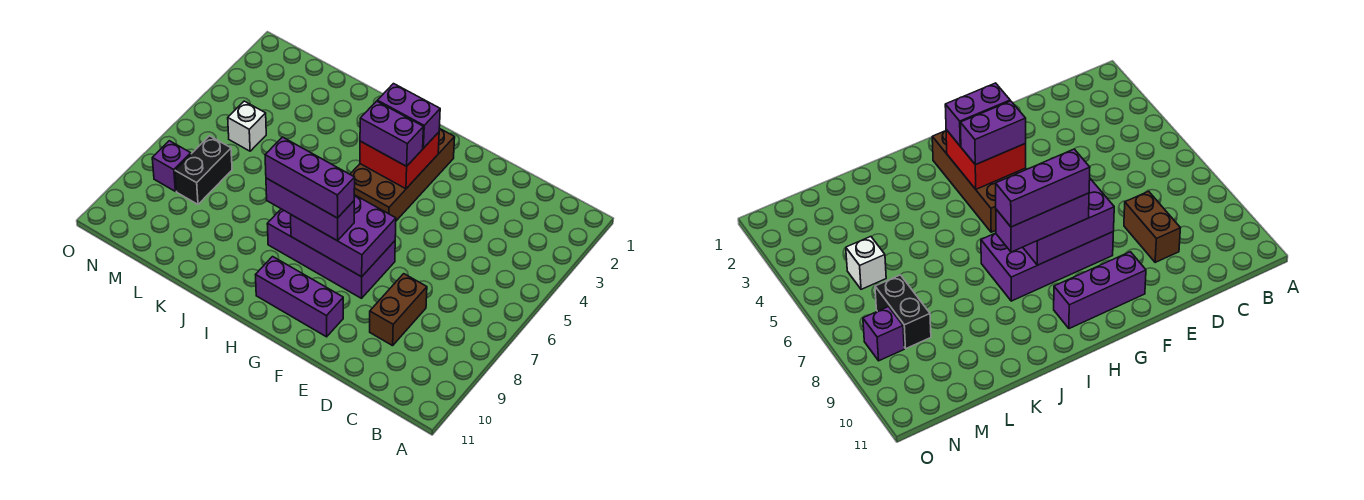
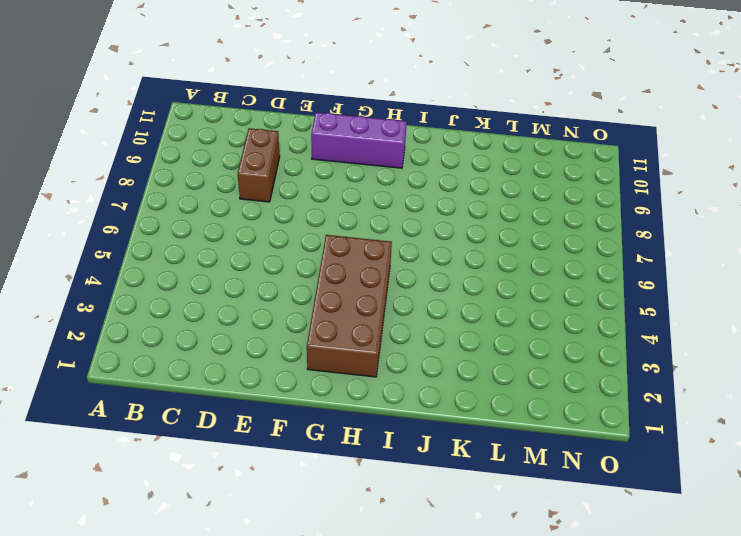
none -> purple 2x4 brick [267,209,395,298]
none -> white 1x1 brick [228,101,266,151]
none -> black 1x2 brick [175,136,232,204]

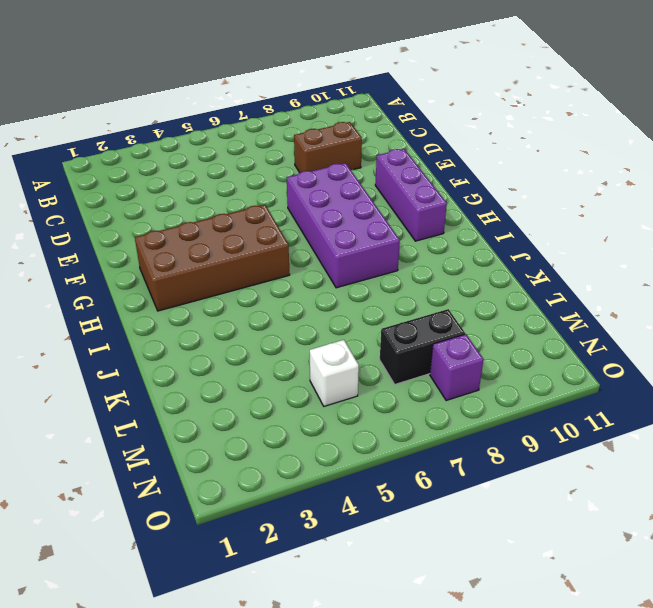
none -> purple 2x3 brick [291,195,396,277]
none -> red 2x2 brick [360,132,439,189]
none -> purple 1x2 brick [377,84,440,148]

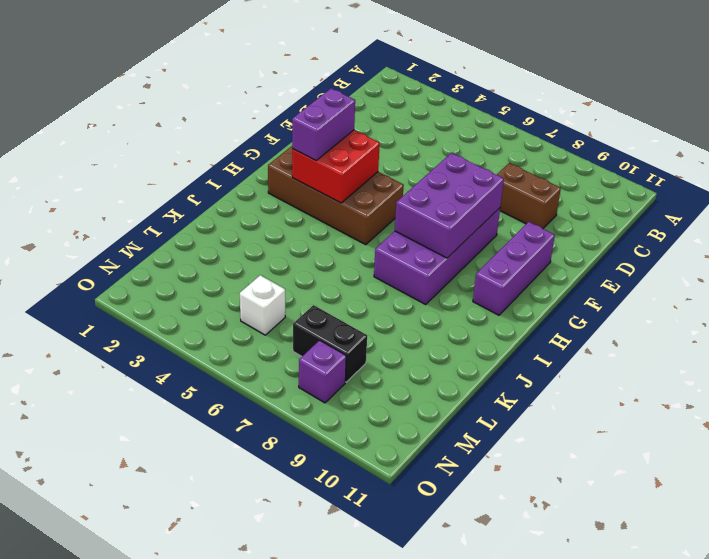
none -> purple 1x2 brick [360,101,423,166]
none -> purple 1x3 brick [266,178,354,241]
none -> purple 1x3 brick [265,137,355,218]

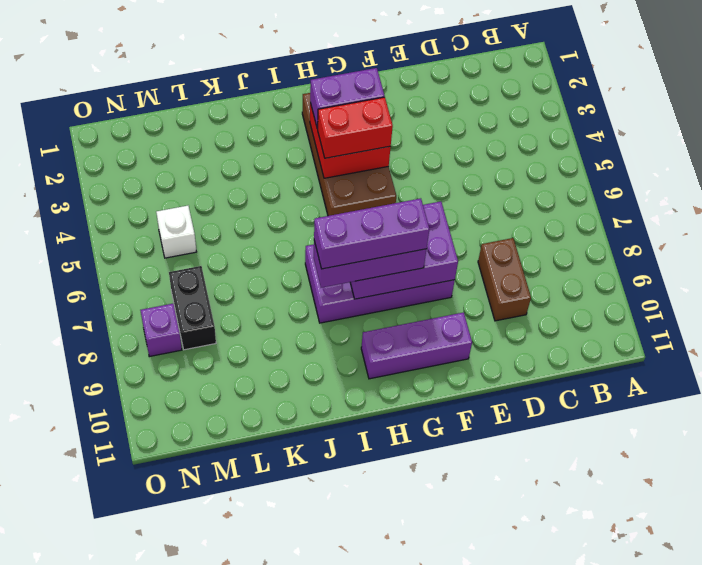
red 1x2 brick [318,97,393,158] -> purple 1x2 brick [360,101,423,166]

